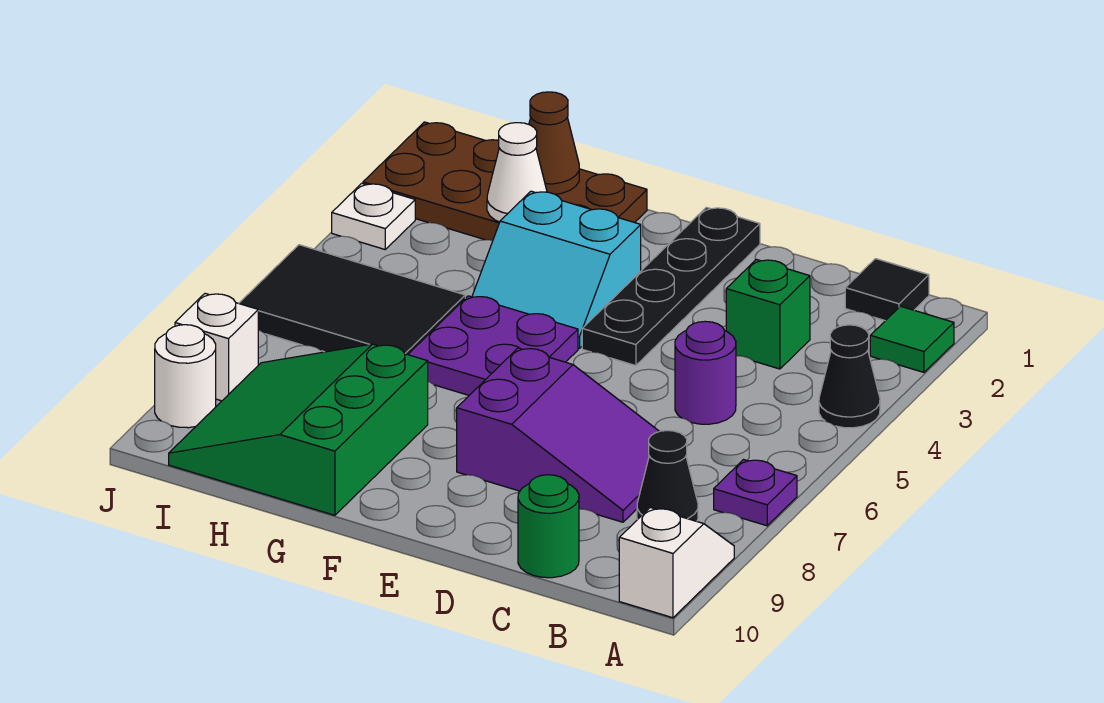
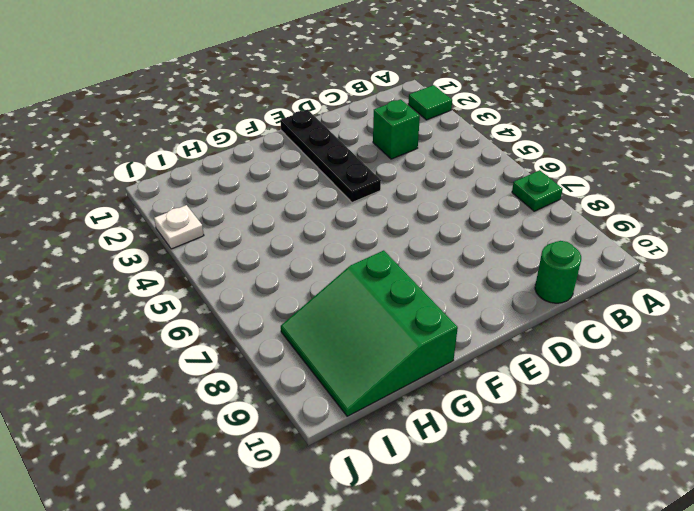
green 1x1 plate [512,170,563,211] -> purple 1x1 plate [714,460,797,526]
none -> black 1x1 cone [819,325,880,428]
none -> white 1x2 slope [619,508,734,618]
none -> black 1x1 tile [845,259,929,321]

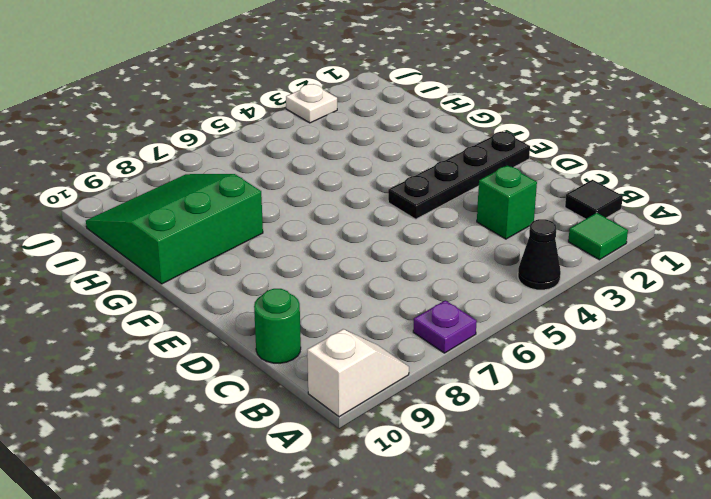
none -> black 1x1 cone [637,430,698,521]
none -> purple 1x1 round brick [675,321,736,424]
none -> purple 2x3 slope [457,348,659,522]

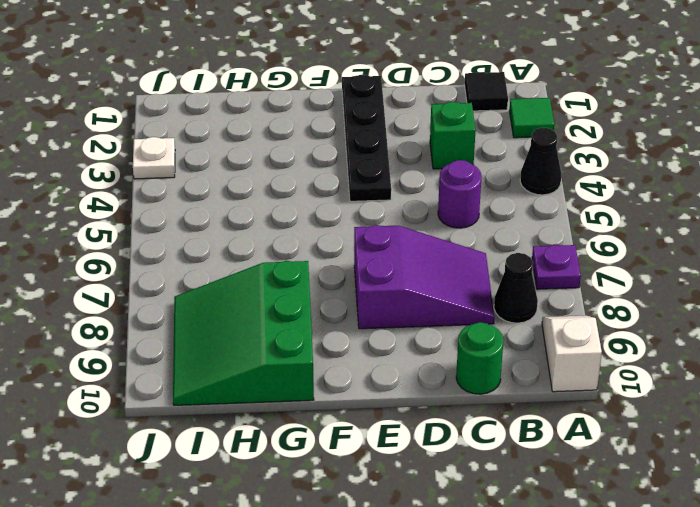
none -> cyan 2x2 slope [472,191,641,349]
none -> purple 2x2 plate [408,296,578,395]
none -> brown 2x4 plate [363,122,647,240]

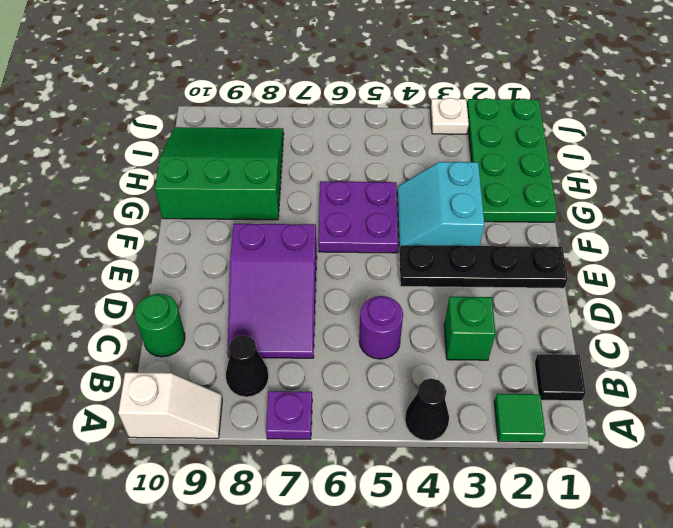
green 2x4 plate [467,98,557,222] -> brown 2x4 plate [363,122,647,240]
none -> black 2x3 tile [239,245,465,355]
none -> white 1x1 brick [175,293,258,401]
none -> white 1x1 round brick [155,325,216,428]

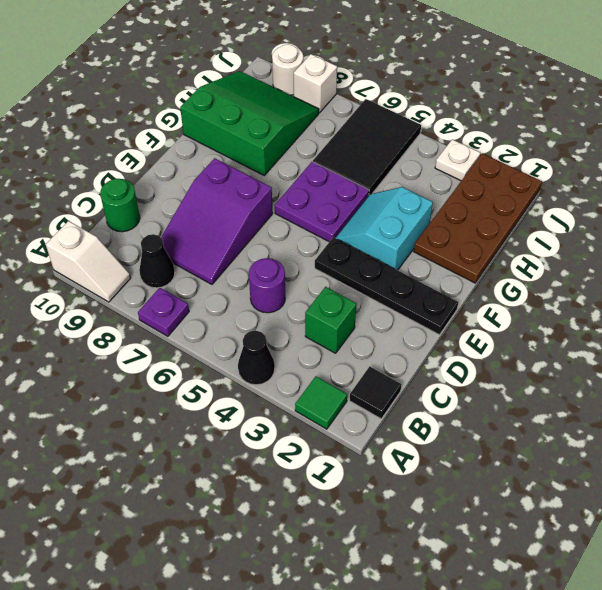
none -> brown 1x1 cone [529,92,579,194]
none -> white 1x1 cone [487,123,547,222]

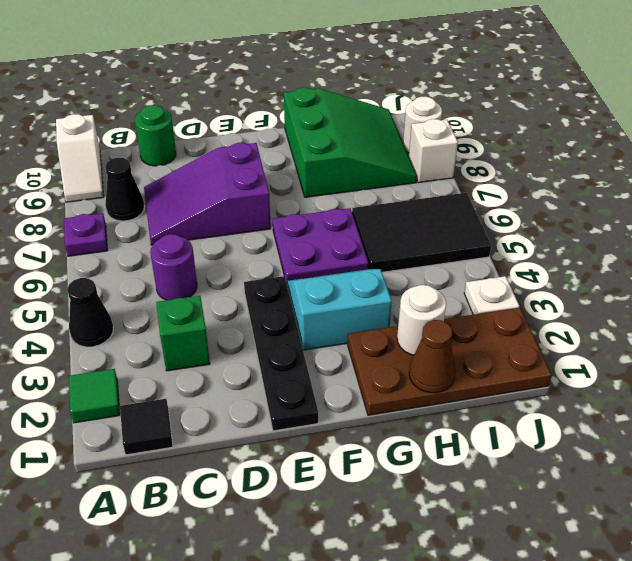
white 1x1 round brick [397,285,446,355] -> white 1x1 cone [487,123,547,222]

